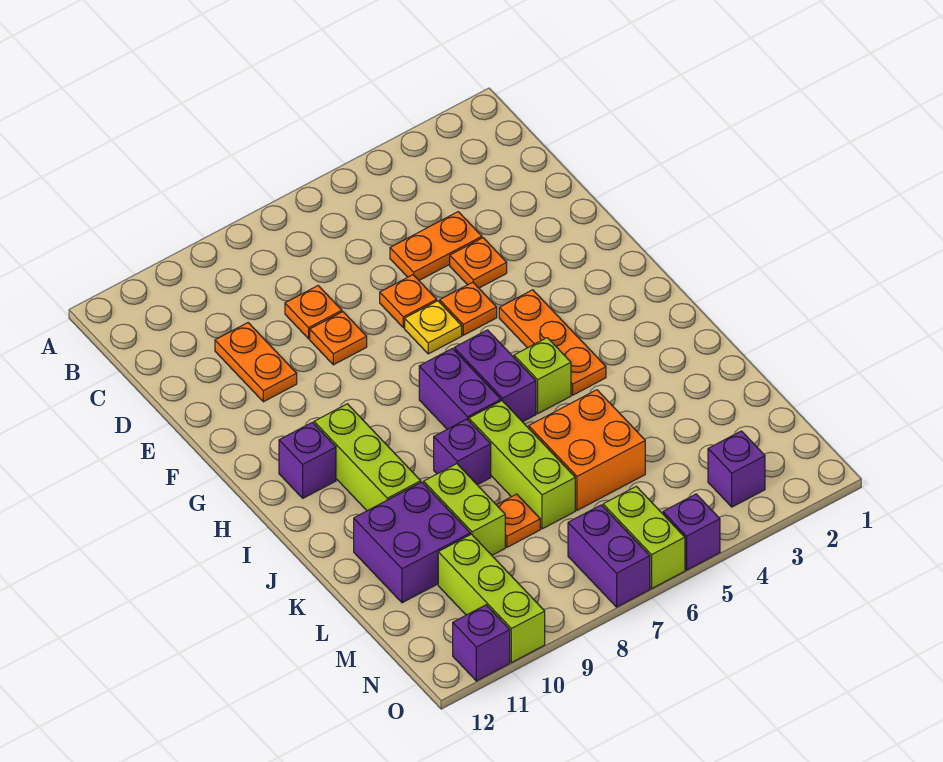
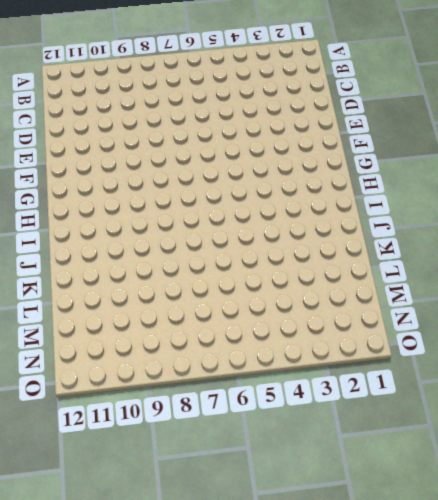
none -> orange 1x2 plate [390,212,482,280]
none -> orange 1x1 plate [285,286,342,339]
none -> orange 1x2 plate [215,323,297,402]

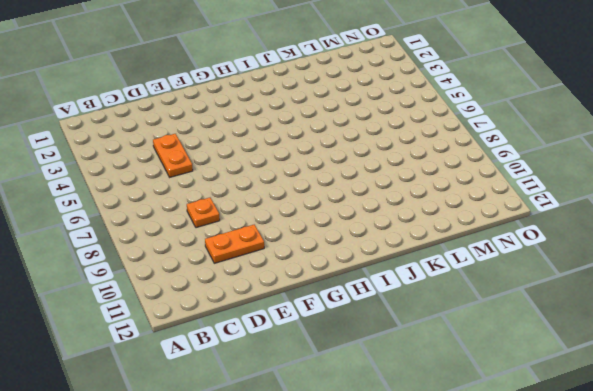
none -> orange 1x1 plate [450,238,507,288]
none -> orange 1x1 plate [380,275,437,328]
none -> orange 1x1 plate [310,312,367,365]

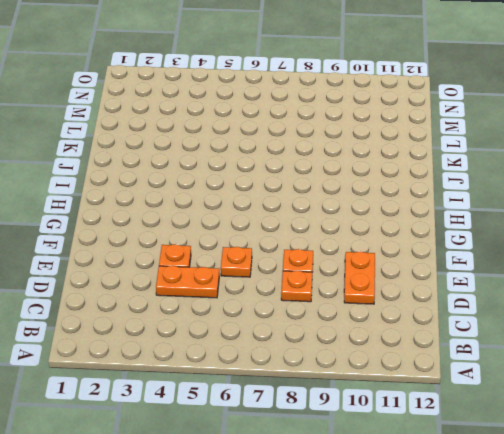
none -> orange 1x1 plate [440,282,497,335]
none -> yellow 1x1 plate [405,301,462,354]
none -> orange 1x3 plate [499,290,606,395]

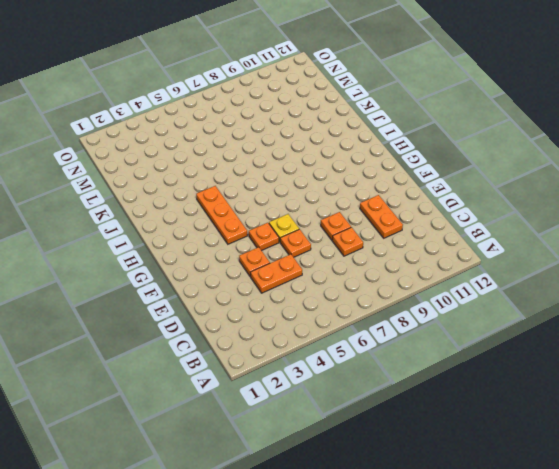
none -> purple 1x2 brick [454,330,536,422]
none -> purple 1x2 brick [419,348,501,429]
none -> lime 1x3 brick [314,404,421,511]

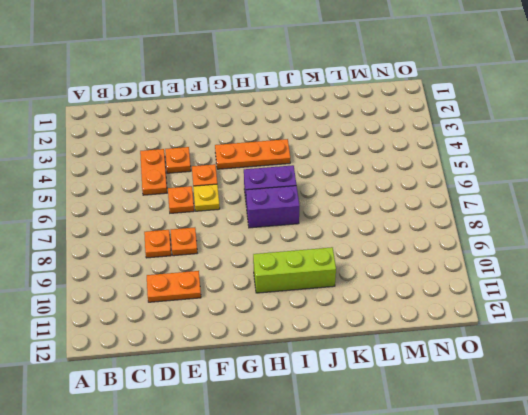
none -> purple 1x1 brick [279,422,336,498]
none -> lime 1x1 brick [514,338,571,413]
none -> lime 1x3 brick [469,401,575,529]

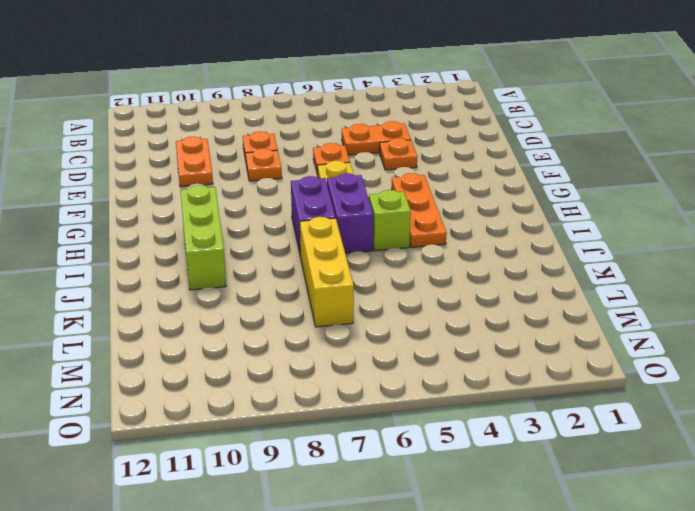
yellow 1x3 brick [300,217,354,327] -> lime 1x3 brick [469,401,575,529]
none -> orange 1x1 plate [440,282,497,335]
none -> purple 1x1 brick [279,422,336,498]
none -> purple 1x1 brick [434,419,491,485]

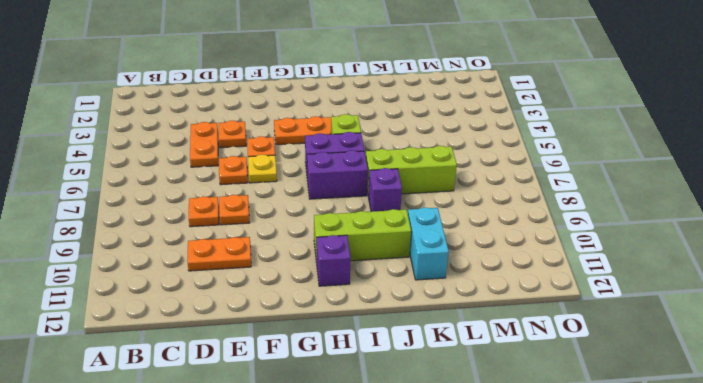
cyan 1x2 brick [408,207,449,280] -> purple 2x2 brick [354,482,470,603]
none -> orange 2x2 brick [529,390,645,510]
none -> lime 1x2 brick [424,464,505,555]
none -> orange 1x1 plate [497,494,540,547]

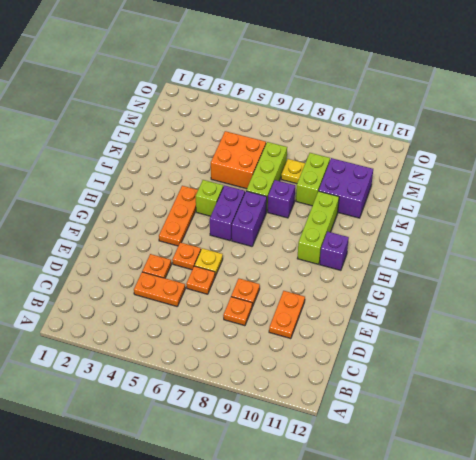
yellow 1x1 plate [281,159,305,184] -> orange 1x1 plate [497,494,540,547]
none -> lime 1x3 brick [438,534,545,663]
none -> purple 1x1 brick [708,431,765,507]
none -> lime 1x2 brick [603,486,685,588]

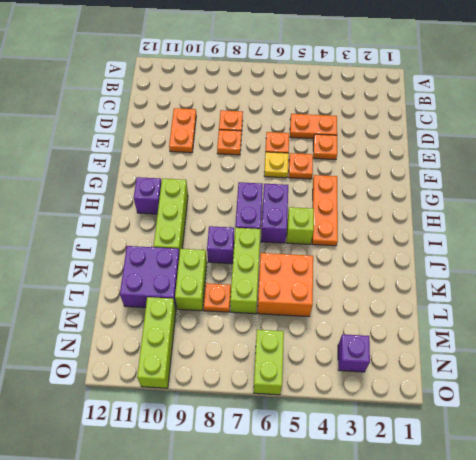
none -> purple 1x2 brick [568,505,650,607]
none -> purple 1x1 brick [663,494,720,570]
none -> purple 1x1 brick [453,605,510,681]

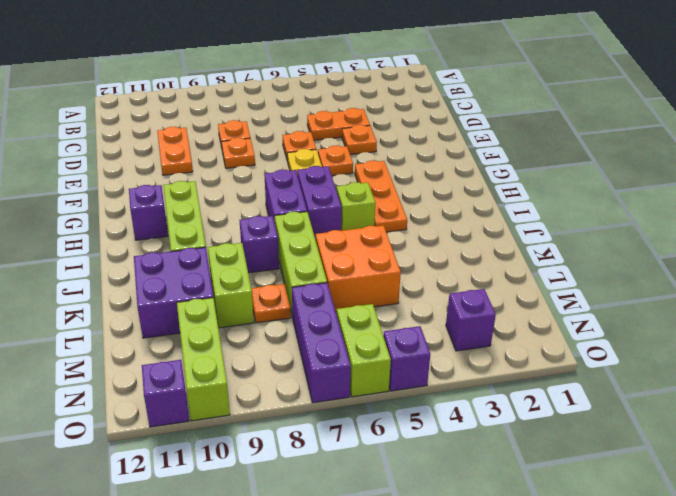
purple 1x3 brick [292,283,351,403] -> purple 1x2 brick [568,505,650,607]

